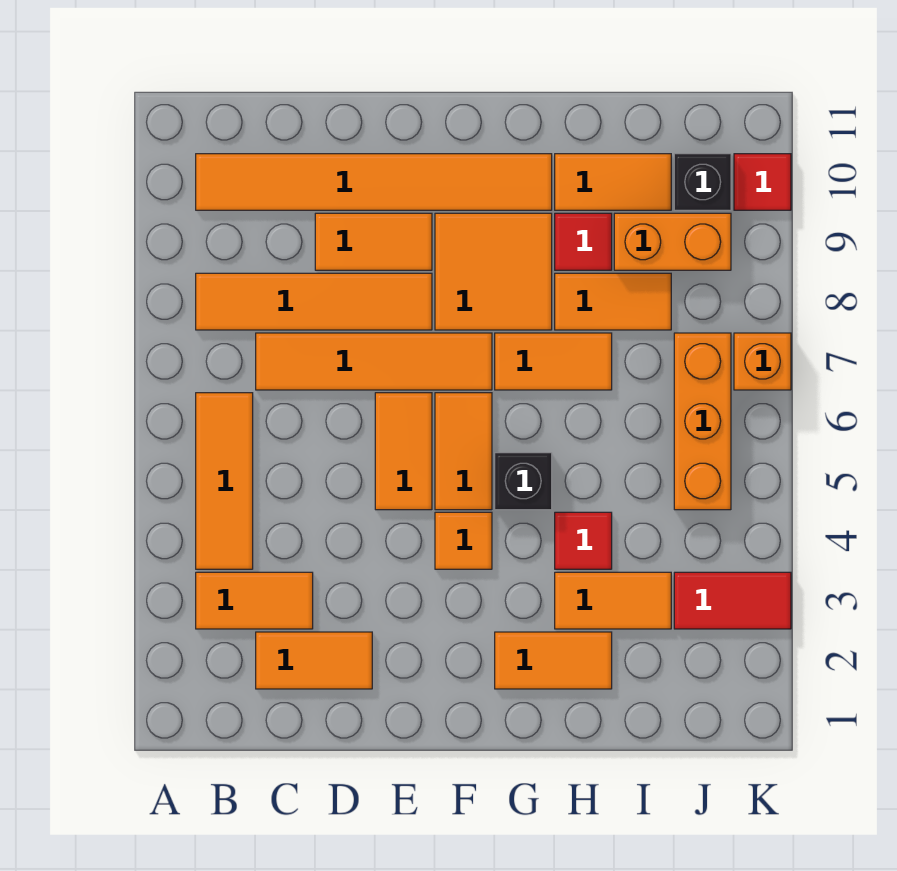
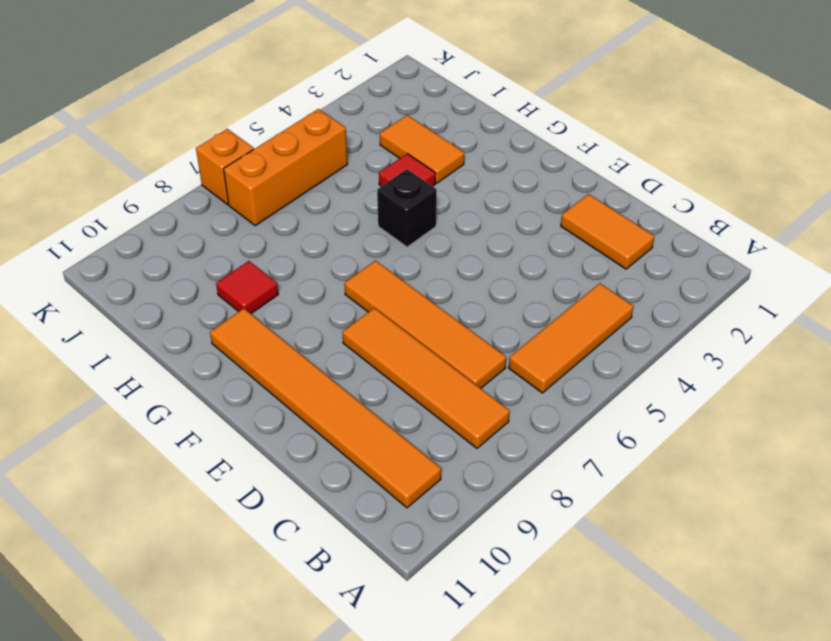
none -> orange 1x2 tile [196,572,313,629]
none -> orange 1x2 tile [315,213,432,270]
none -> orange 1x2 tile [375,393,432,510]

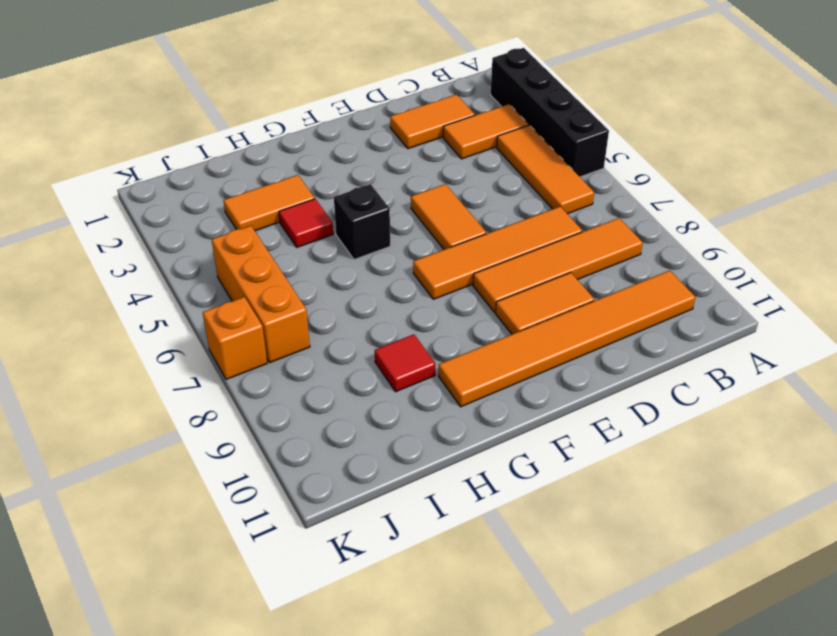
black 1x4 brick [491,48,609,177] -> none
none -> orange 1x1 tile [435,512,492,569]
none -> orange 1x2 tile [435,393,492,510]
none -> orange 2x2 tile [435,213,552,330]

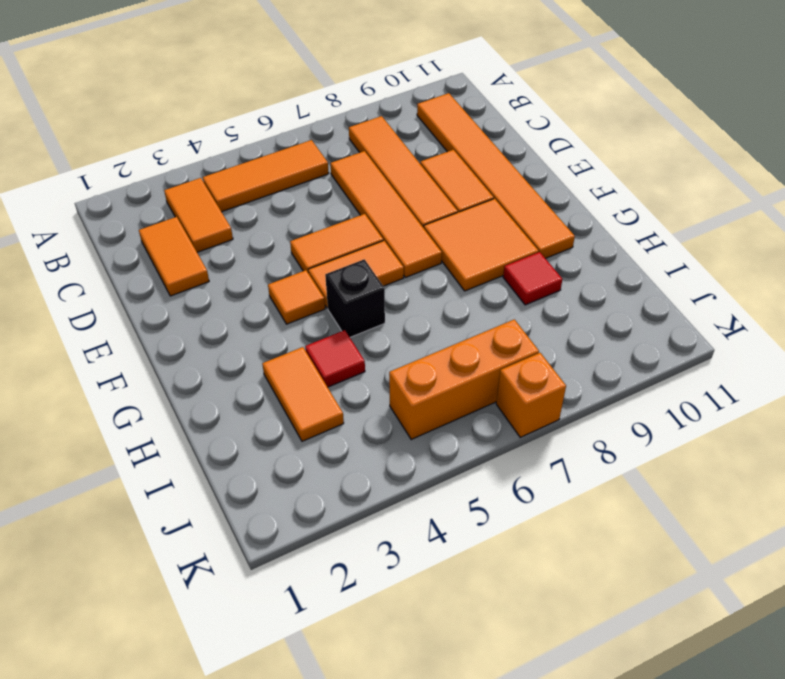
none -> orange 1x2 tile [495,632,612,689]
none -> orange 1x2 tile [495,333,612,390]
none -> orange 1x2 tile [555,273,671,330]

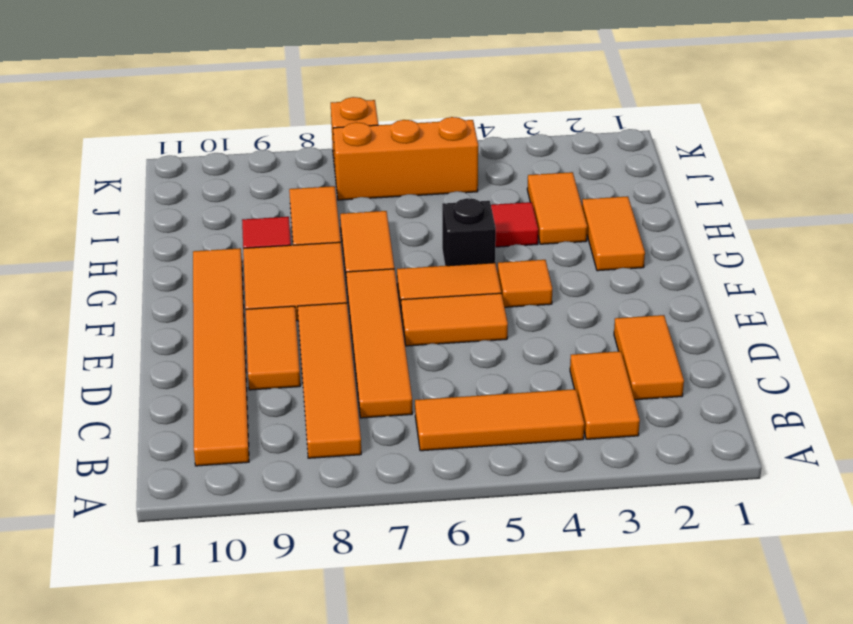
none -> orange 1x2 tile [555,154,671,210]
none -> orange 1x2 brick [614,213,731,270]
none -> red 1x2 tile [674,572,791,629]

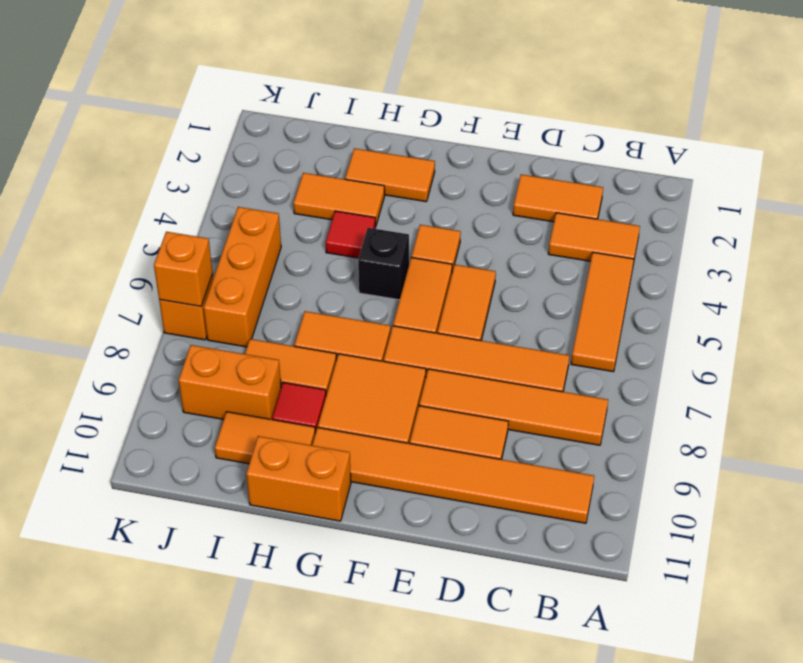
orange 1x2 brick [246,436,351,521] -> none
orange 1x1 brick [154,232,213,306] -> none
none -> red 1x2 tile [674,572,791,629]
none -> black 1x1 brick [674,154,731,210]
none -> red 1x1 tile [734,154,791,210]

